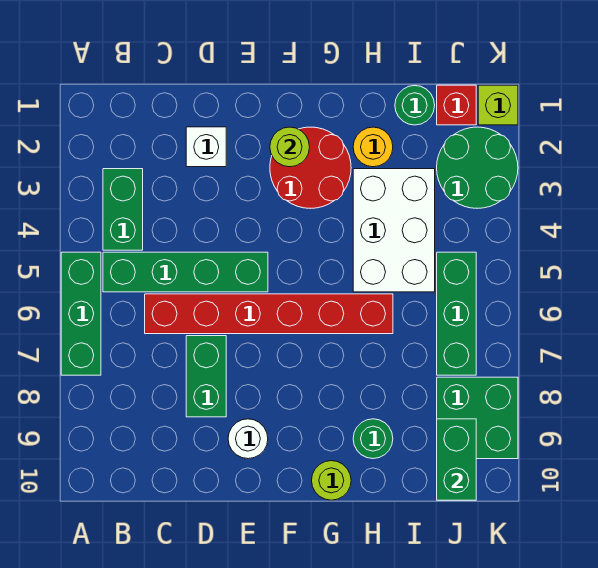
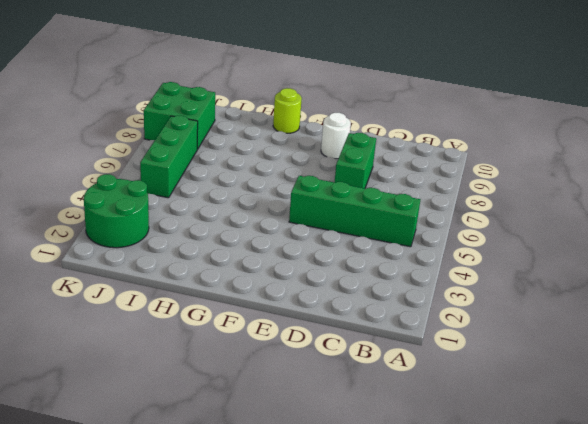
none -> green 1x3 brick [61,252,101,375]
none -> green 1x2 brick [103,169,143,250]
none -> red 1x6 brick [145,294,393,334]

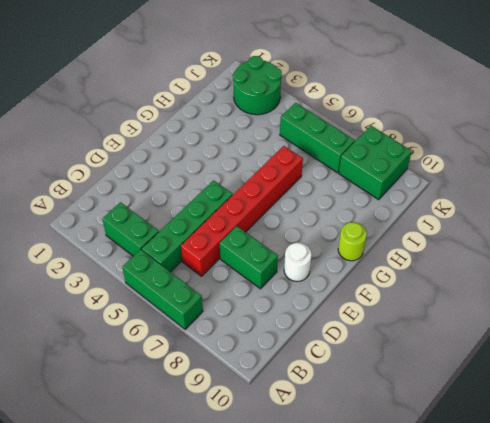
none -> white 1x1 brick [186,127,226,167]
none -> red 2x2 round brick [270,127,351,208]
none -> yellow 1x1 round brick [353,127,393,167]

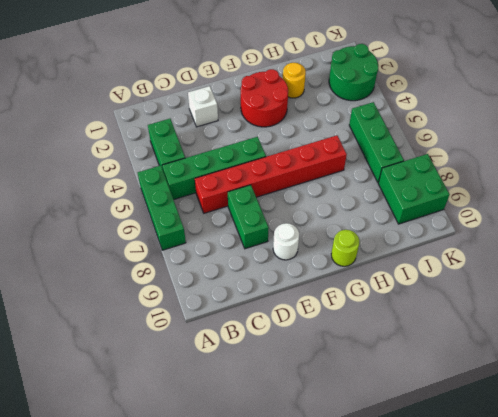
none -> white 2x3 brick [353,169,435,292]
none -> green 1x1 round brick [353,419,393,459]
none -> green 1x1 round brick [395,86,435,125]

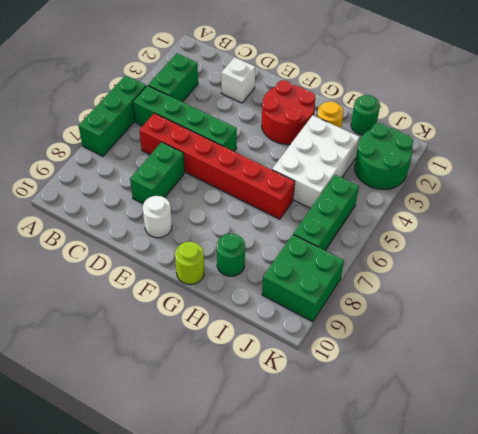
none -> red 1x1 brick [437,85,476,125]
none -> lime 1x1 brick [478,85,518,125]
none -> lime 1x1 round brick [270,127,309,167]

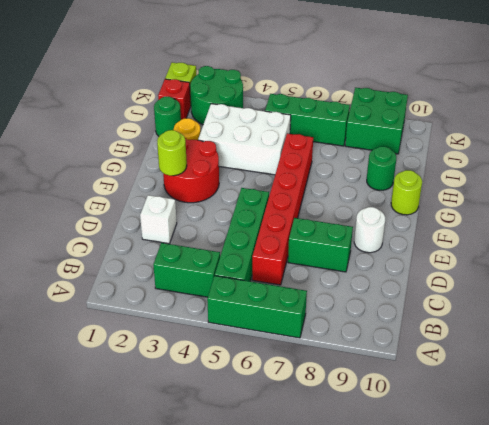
none -> green 1x2 brick [437,419,476,500]

